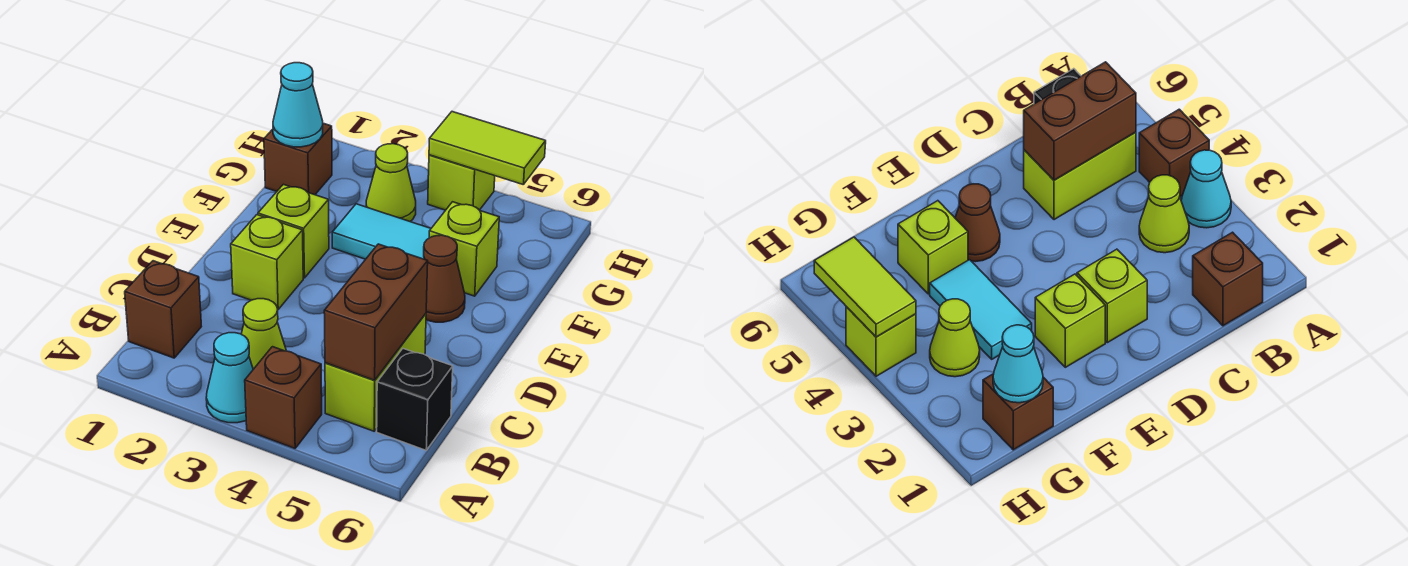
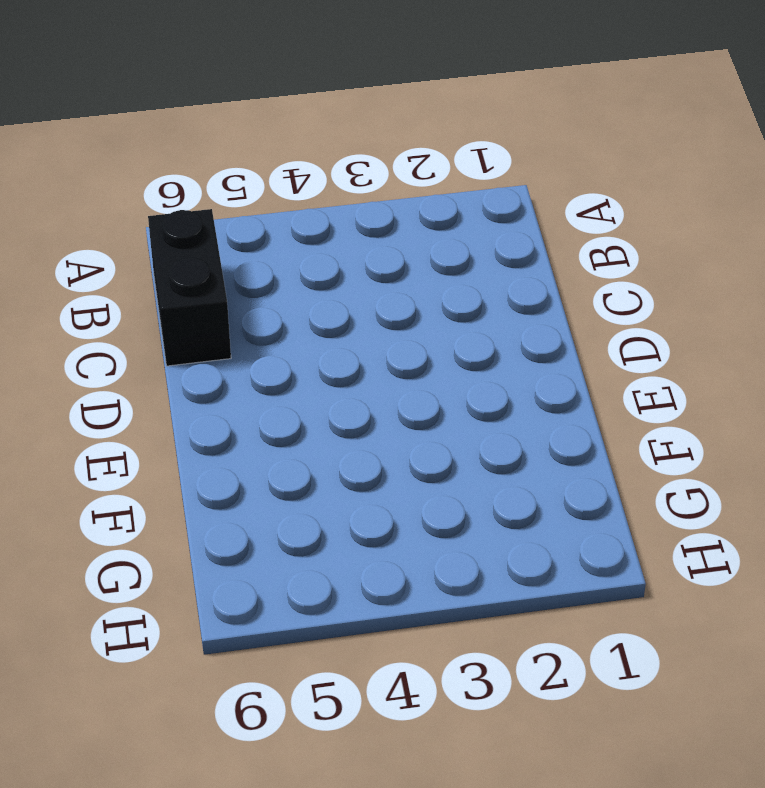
black 1x2 brick [148,209,231,366] -> black 1x1 brick [377,349,453,450]
none -> cyan 1x1 cone [206,333,253,423]
none -> brown 1x1 brick [245,347,322,448]
none -> brown 1x1 brick [125,261,201,358]

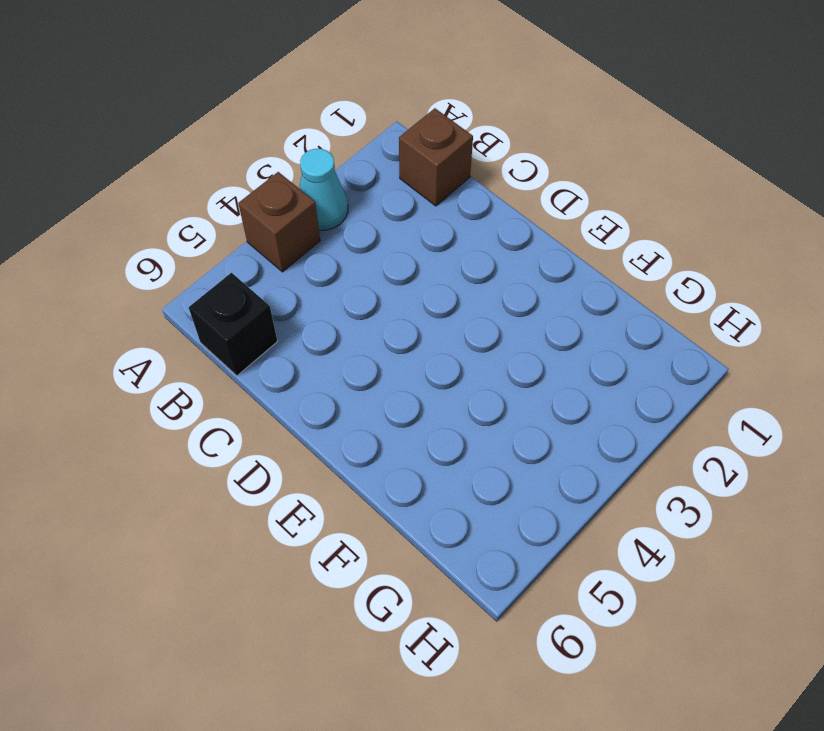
none -> lime 1x1 cone [241,299,286,369]
none -> lime 1x2 brick [325,314,426,431]
none -> lime 1x1 brick [231,215,303,309]

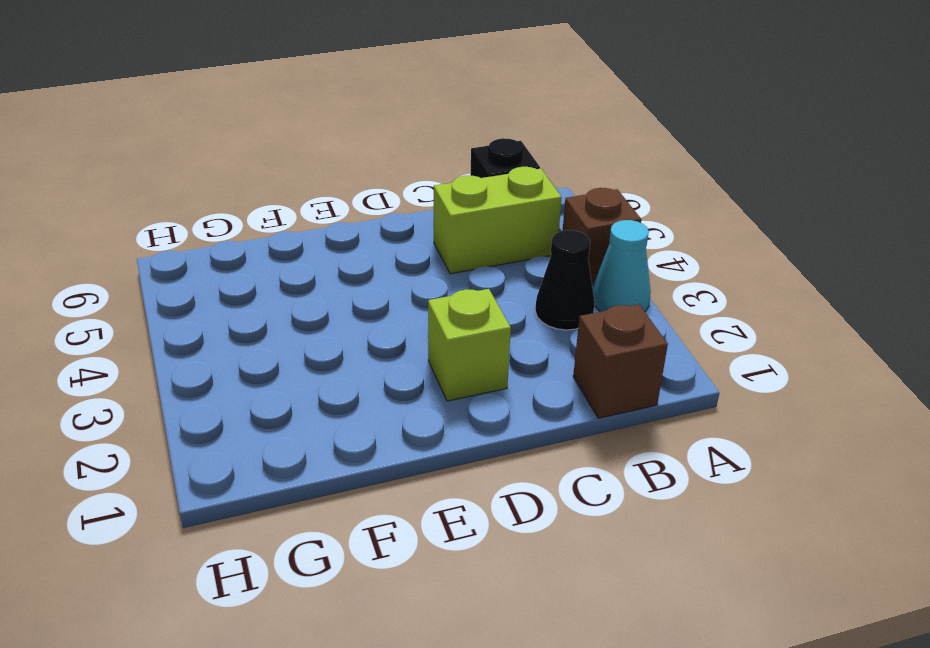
black 1x1 cone [535,230,595,330] -> lime 1x1 cone [241,299,286,369]
none -> lime 1x1 brick [258,184,329,278]
none -> brown 1x1 cone [424,235,465,322]
none -> cyan 1x2 tile [332,204,431,259]

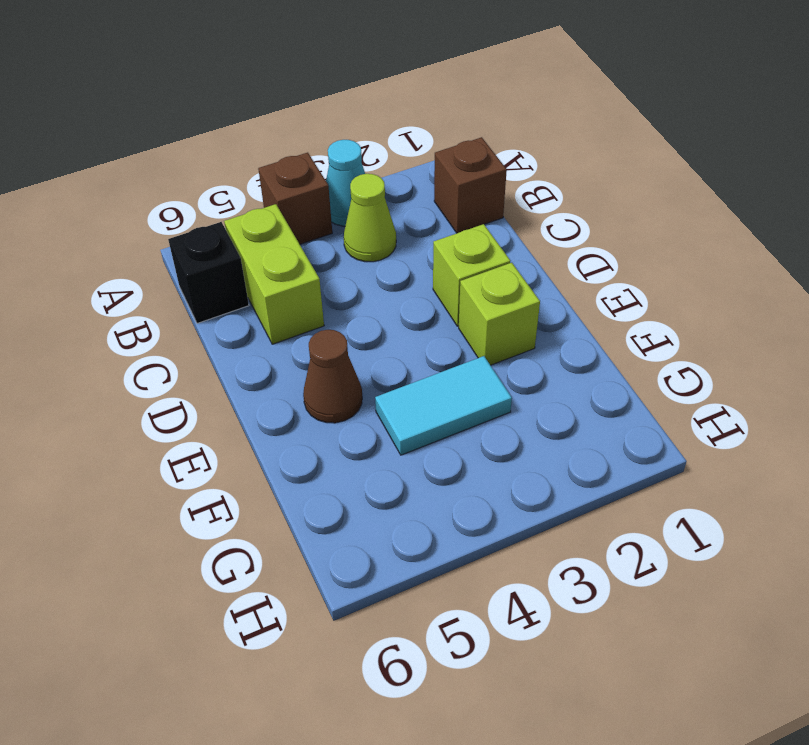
none -> lime 1x1 brick [429,202,499,296]
none -> brown 1x1 brick [264,123,332,195]
none -> lime 1x1 cone [366,144,416,221]

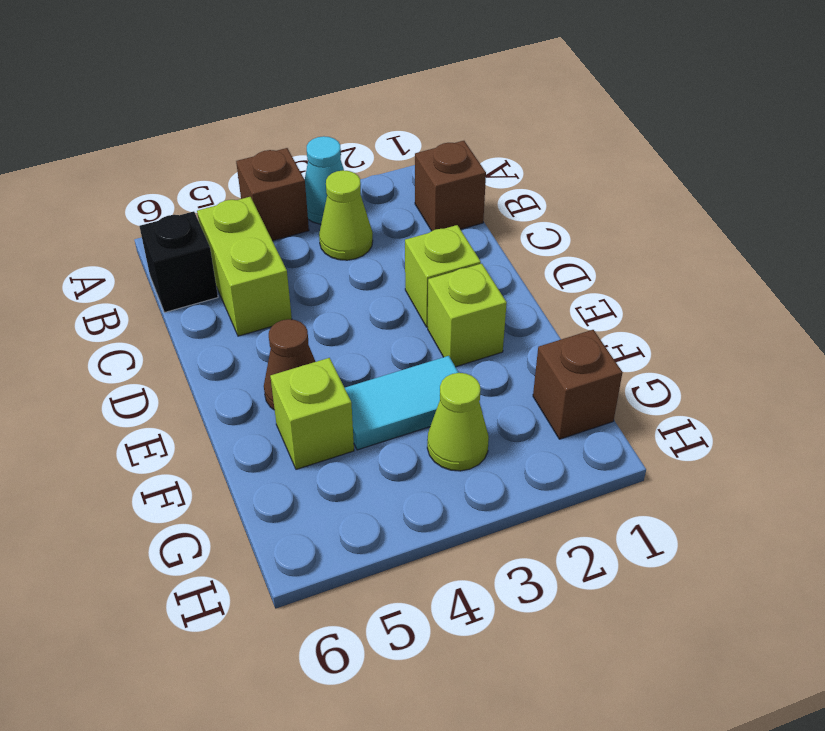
none -> lime 1x1 brick [428,155,495,210]
none -> brown 1x2 brick [324,244,428,380]
none -> cyan 1x1 cone [273,63,323,147]

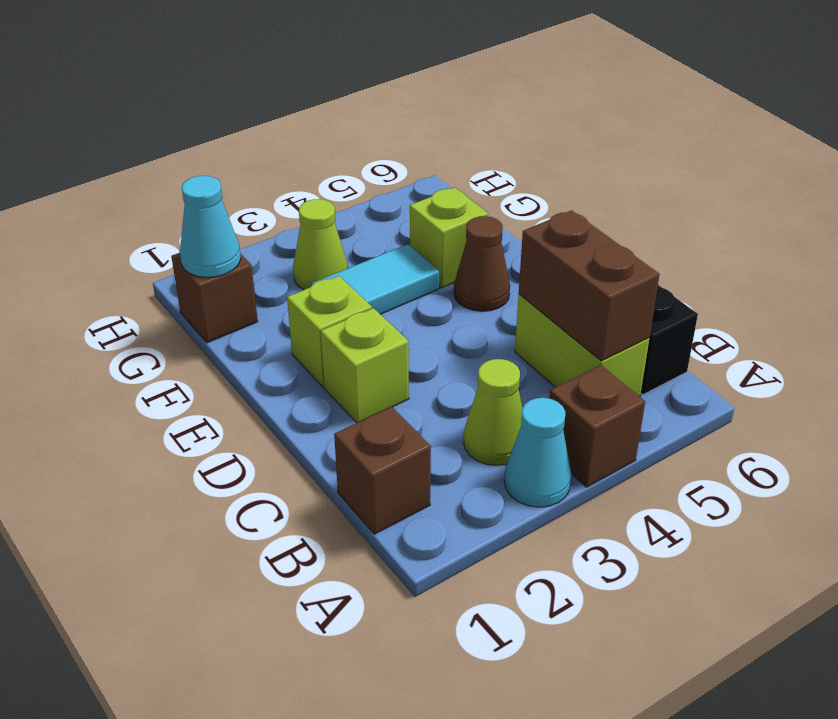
none -> lime 1x1 brick [428,155,495,210]
none -> lime 1x2 tile [429,112,546,184]

